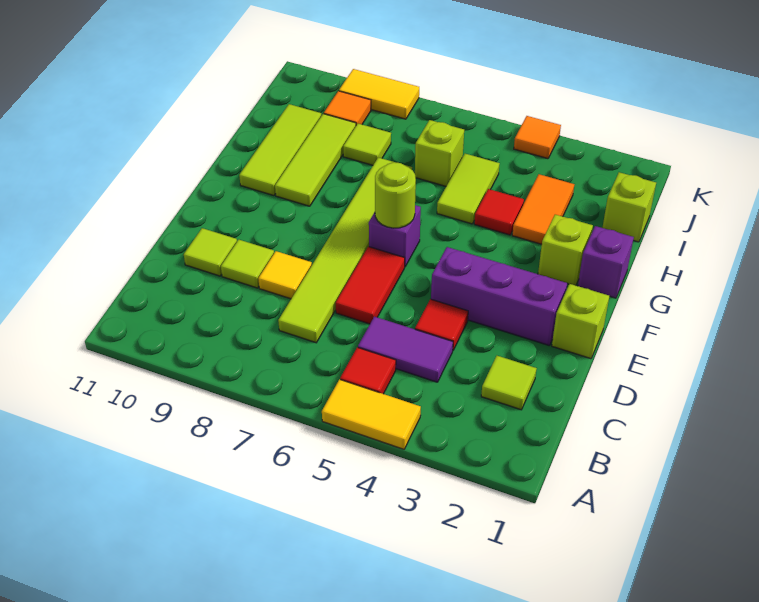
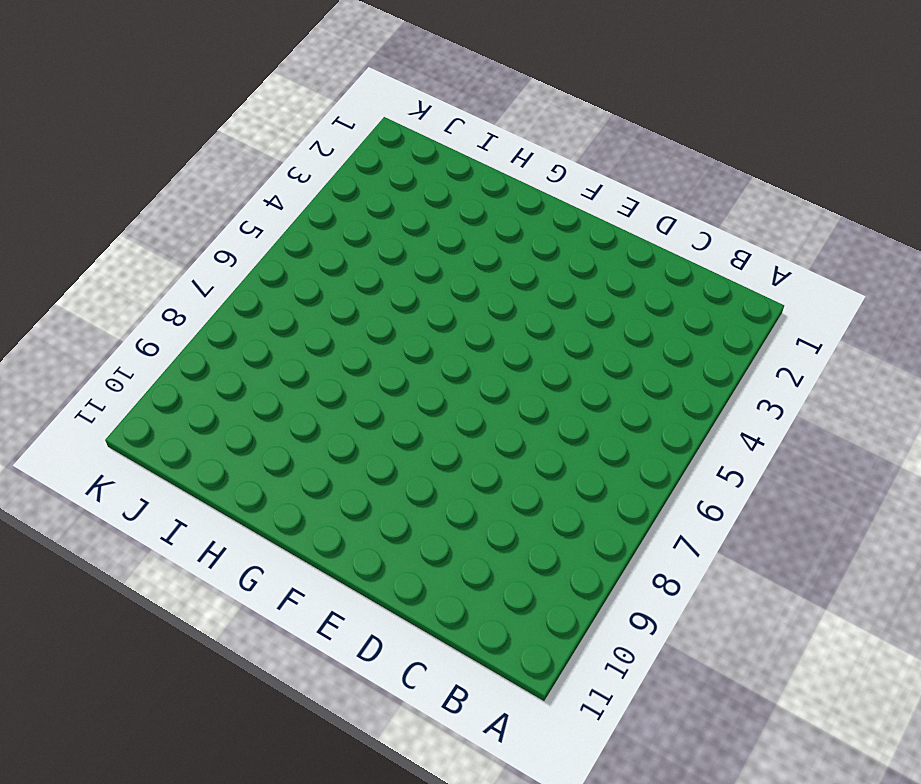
none -> yellow 1x2 tile [322,379,421,449]
none -> red 1x1 tile [340,347,396,394]
none -> lime 1x1 tile [481,356,537,410]

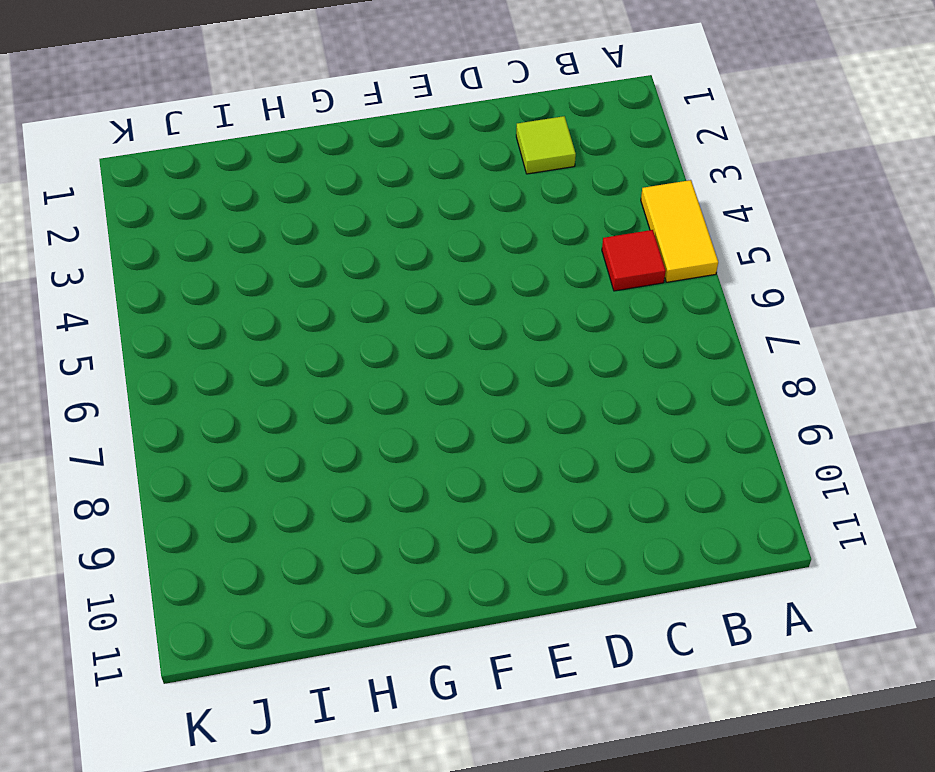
none -> purple 1x2 tile [358,317,453,382]
none -> lime 1x6 tile [278,157,412,343]
none -> red 1x1 tile [415,299,468,350]

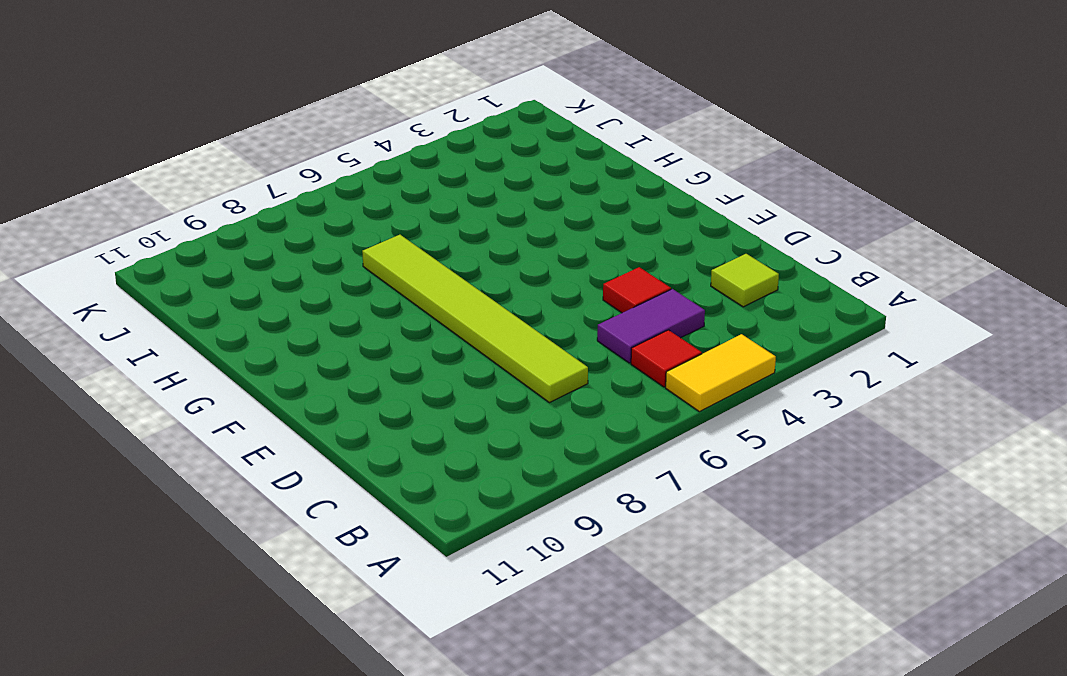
none -> red 1x2 tile [336,247,405,324]
none -> yellow 1x1 tile [258,251,312,299]
none -> lime 1x1 tile [221,240,274,288]

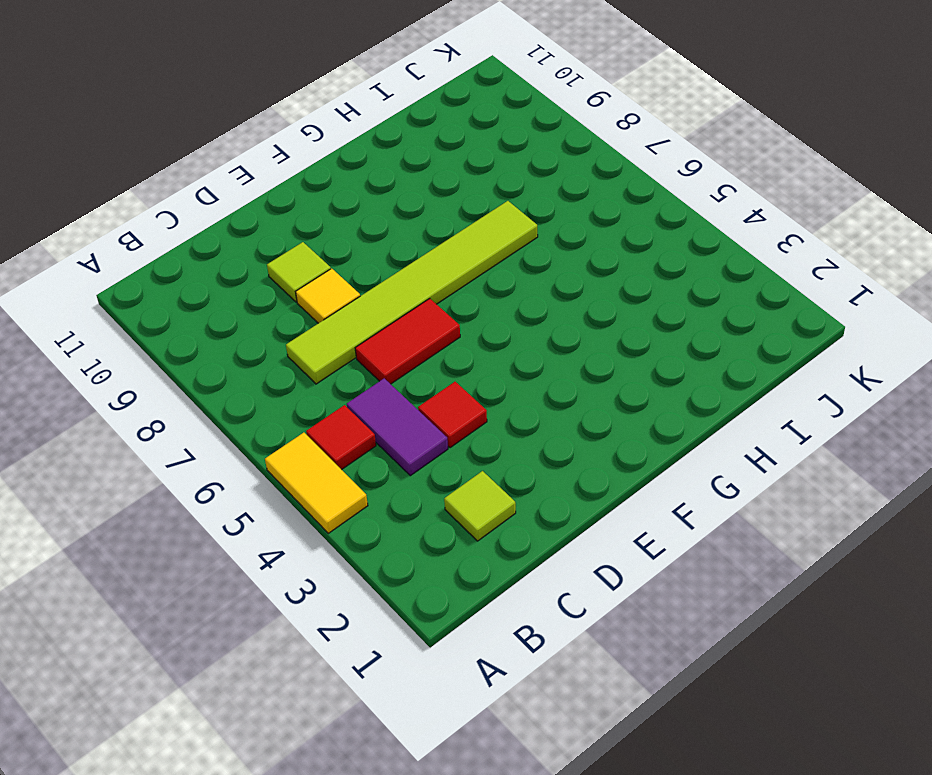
none -> lime 1x1 tile [184,228,237,276]
none -> lime 1x1 brick [552,284,609,359]
none -> purple 1x3 brick [431,247,567,346]

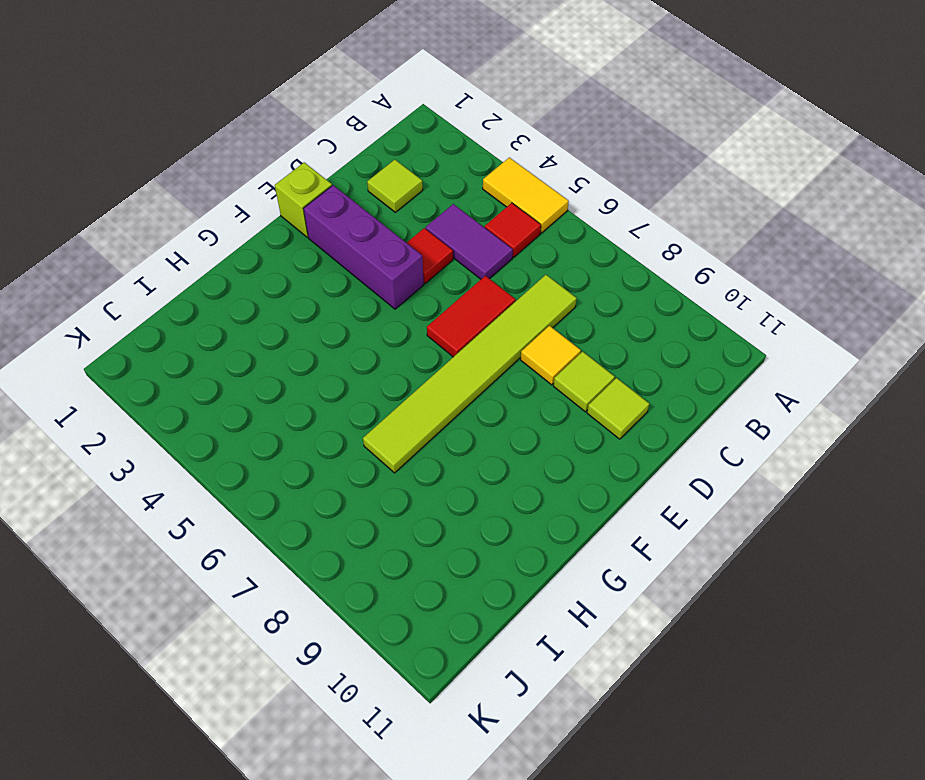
none -> purple 1x1 brick [369,205,421,266]
none -> purple 1x1 brick [578,226,634,298]
none -> lime 1x1 brick [538,214,593,285]

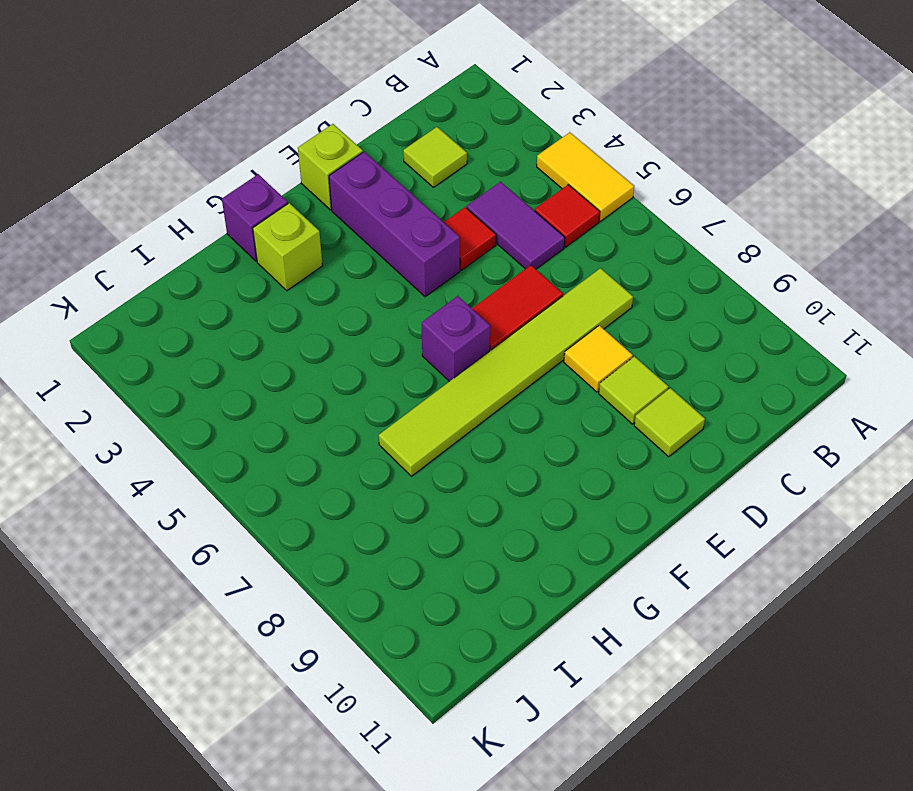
none -> lime 1x3 tile [275,114,356,206]
none -> lime 1x3 tile [239,104,321,196]
none -> orange 1x2 tile [512,174,574,244]

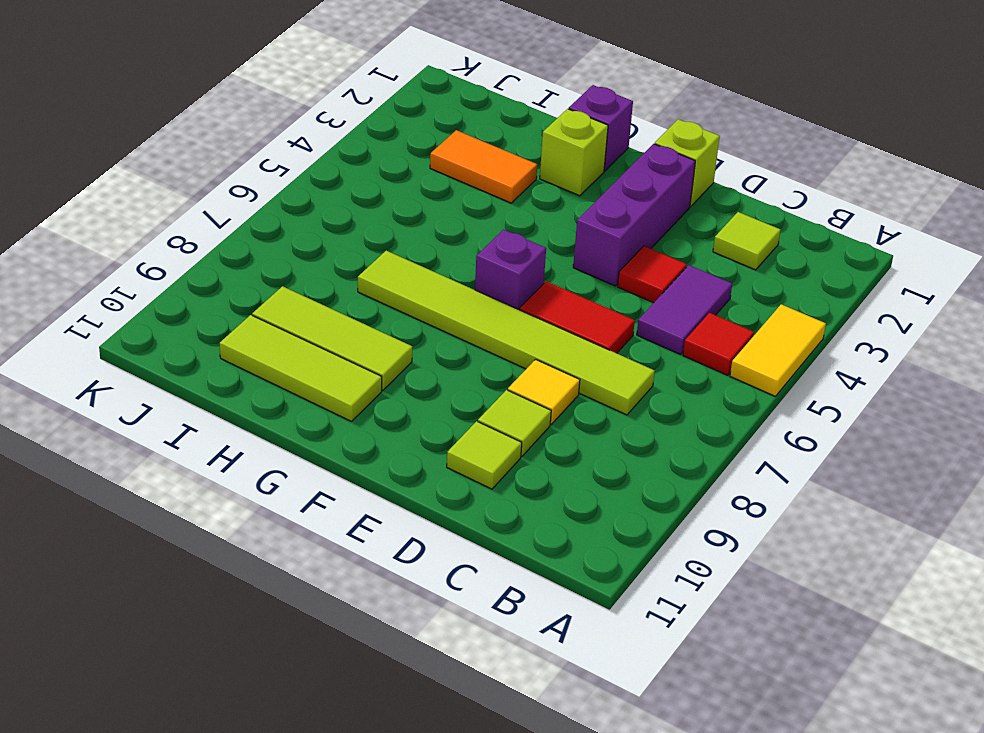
none -> red 1x1 tile [474,189,524,235]
none -> lime 1x2 tile [437,154,500,224]
none -> lime 1x1 brick [602,172,656,242]

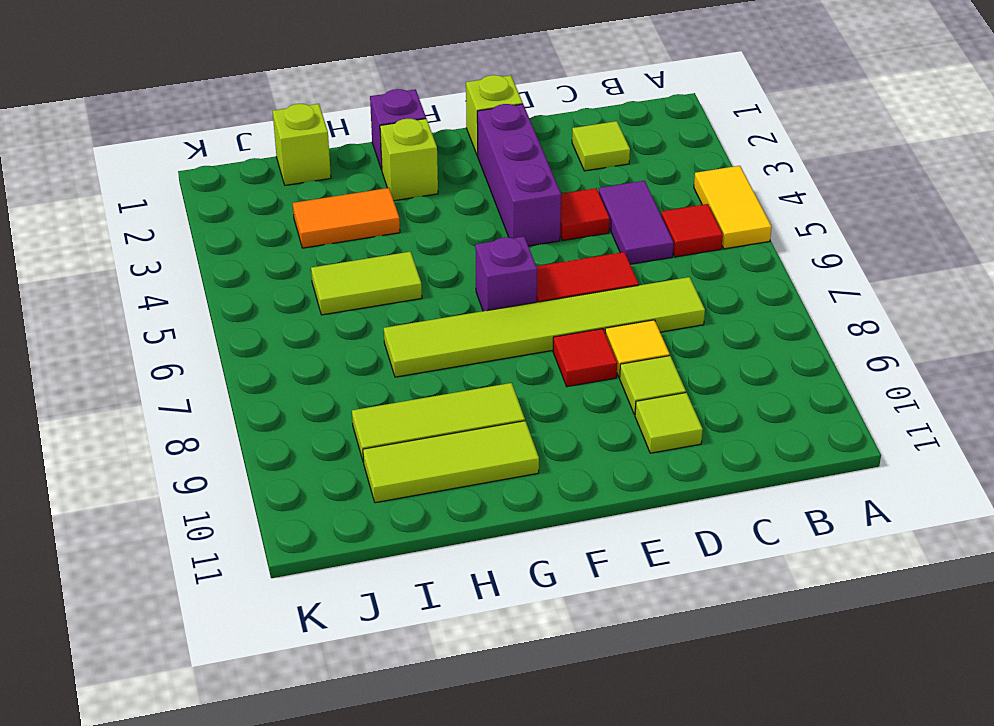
red 1x1 tile [553,329,617,387] -> red 1x1 tile moved to [474,189,524,235]
none -> lime 1x1 brick [415,120,464,186]
none -> lime 1x1 tile [343,124,391,165]
none -> orange 1x1 tile [324,91,371,125]

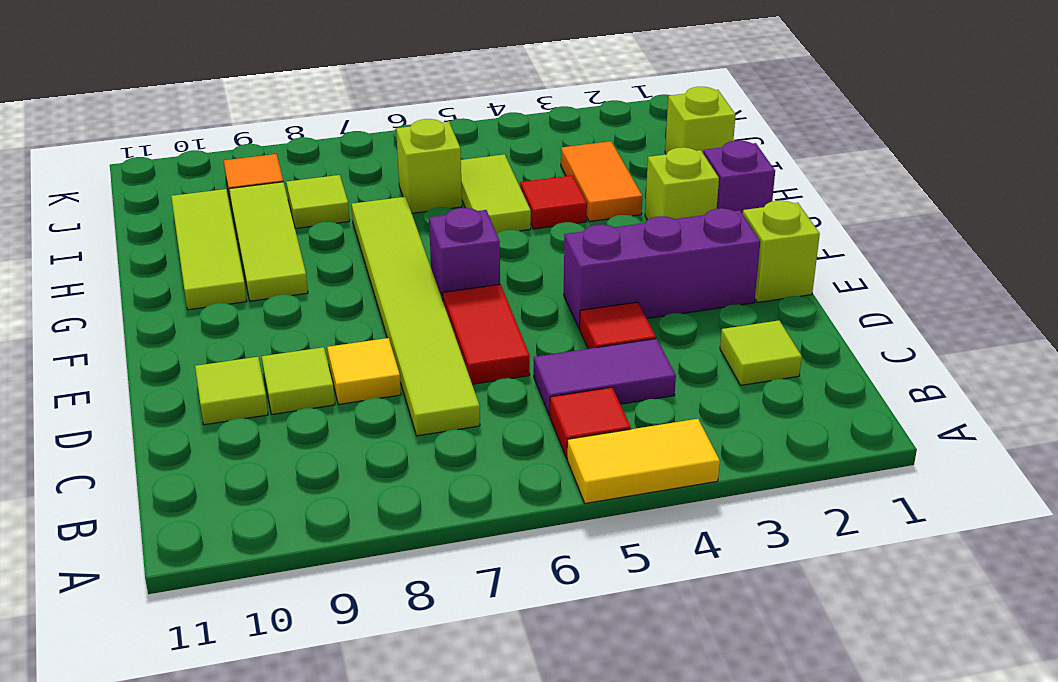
none -> orange 1x1 tile [514,116,561,159]
none -> yellow 1x2 tile [339,69,419,119]
none -> lime 1x1 round brick [375,162,416,228]

